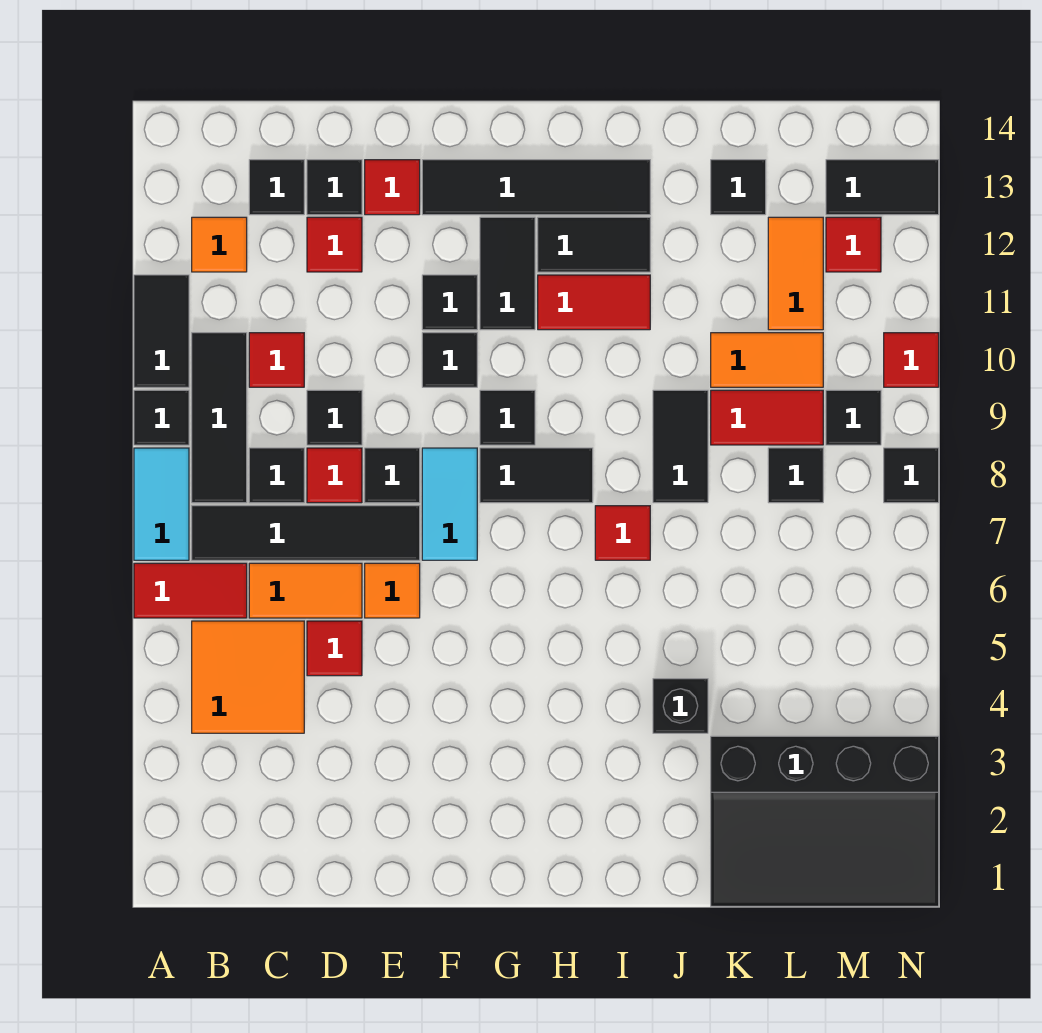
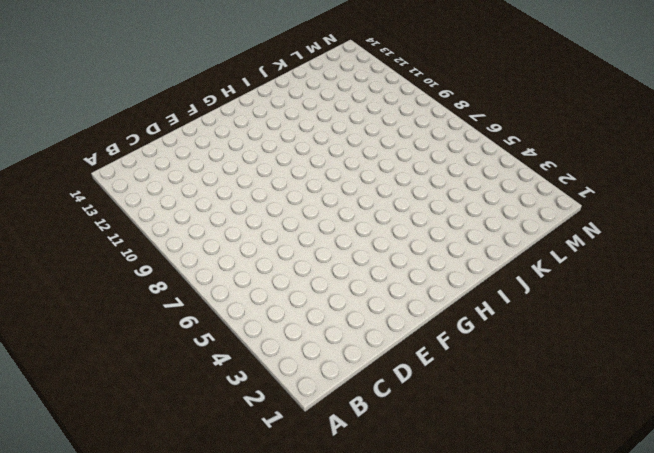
none -> red 1x2 tile [134,563,247,618]
none -> cyan 1x2 tile [134,448,189,560]
none -> black 1x1 tile [134,390,189,445]
none -> black 1x2 tile [134,275,189,387]

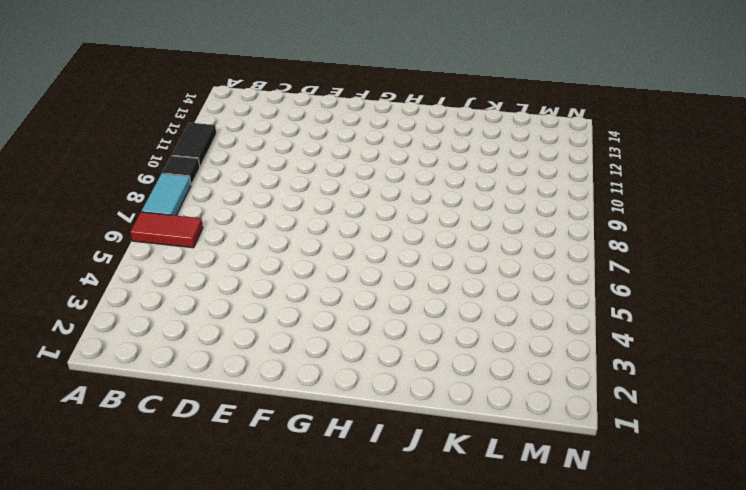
none -> orange 2x2 tile [192,621,304,733]
none -> black 1x4 tile [192,506,420,560]
none -> black 1x3 tile [192,333,247,503]
none -> orange 1x1 tile [192,217,247,272]

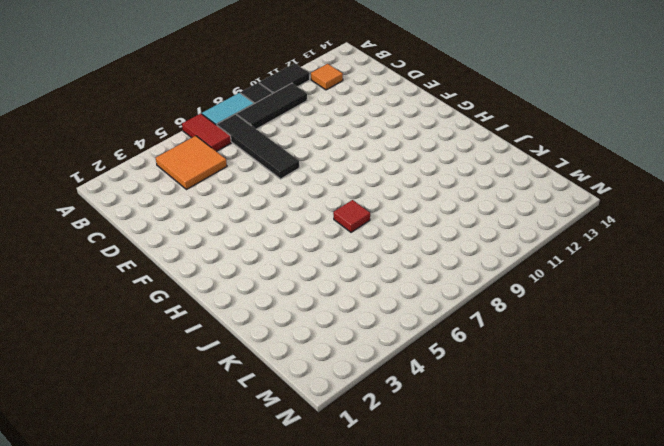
none -> orange 1x2 tile [249,563,362,618]
none -> black 1x1 tile [249,448,304,503]
none -> red 1x1 tile [249,333,304,387]
none -> black 1x1 tile [249,160,304,215]

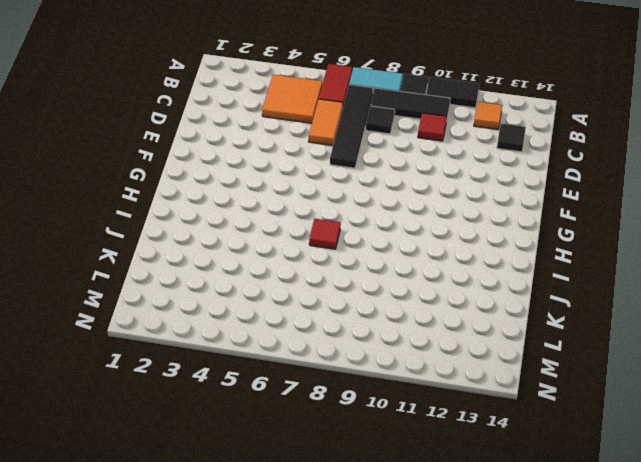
none -> red 1x1 tile [307,621,362,676]
none -> red 1x1 tile [307,448,362,503]
none -> black 1x1 tile [307,390,362,445]
none -> red 1x1 tile [307,217,362,272]

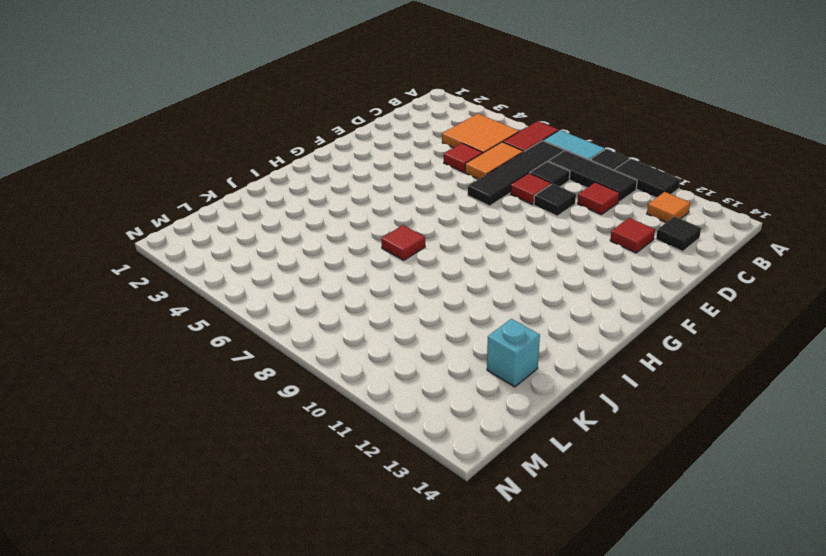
cyan 1x1 brick [487,319,540,387] -> black 1x1 tile [711,160,766,215]
none -> black 1x1 tile [307,160,362,215]
none -> orange 1x1 tile [365,563,420,618]
none -> black 1x1 tile [365,448,420,503]
none -> red 1x1 tile [365,160,420,215]

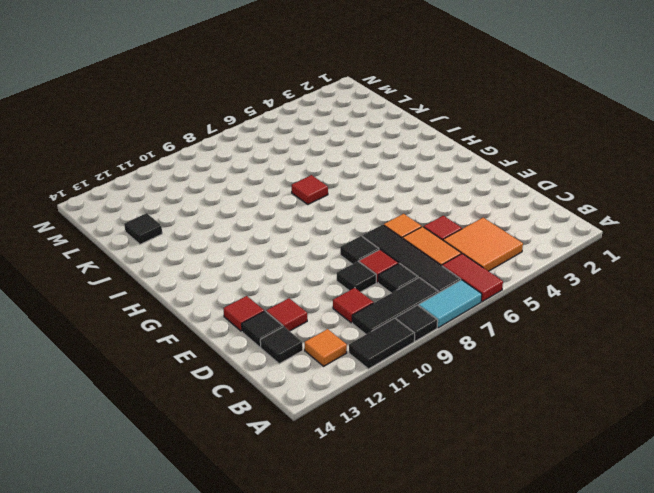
none -> cyan 1x2 tile [422,448,477,560]
none -> black 1x1 tile [422,333,477,387]
none -> black 1x1 tile [422,275,477,330]
none -> black 1x4 tile [422,160,650,215]

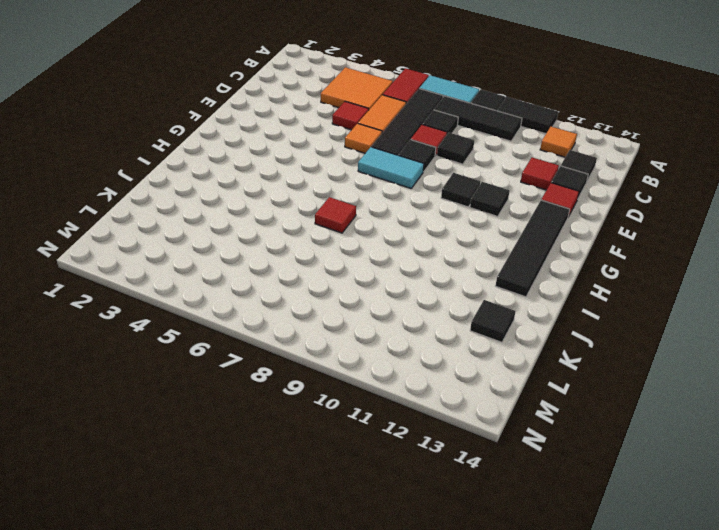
none -> red 1x1 tile [249,333,304,387]
none -> black 1x2 tile [480,448,593,503]
none -> black 1x1 tile [480,390,535,445]
none -> black 1x2 tile [480,217,535,330]

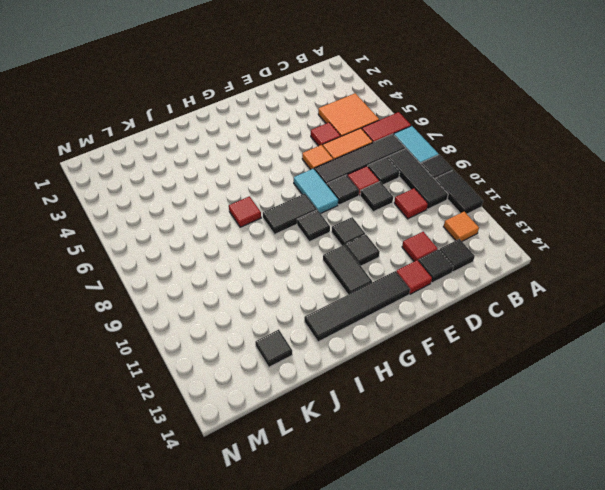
none -> red 1x2 tile [538,275,650,330]
none -> black 1x2 tile [538,217,650,272]
none -> black 1x1 brick [653,679,708,733]
none -> black 1x2 tile [653,390,708,503]

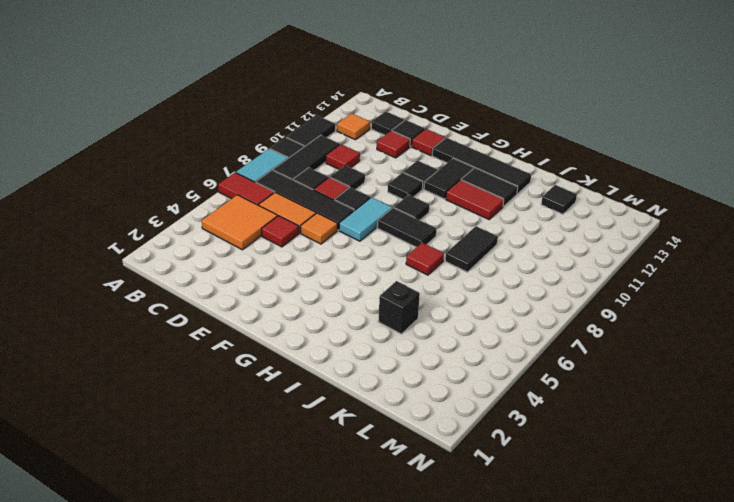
none -> black 3x4 slope [711,736,939,906]
none -> red 1x2 tile [711,390,823,445]
none -> orange 1x2 tile [711,333,823,387]
none -> black 1x1 tile [768,448,823,503]

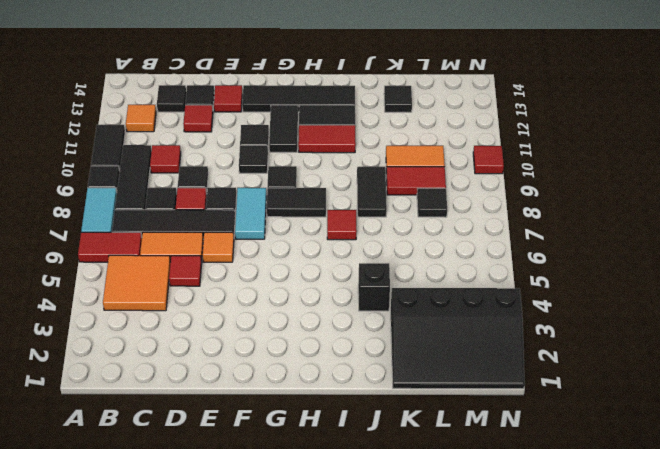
none -> orange 1x2 tile [768,217,823,330]
none -> black 1x1 tile [826,390,881,445]
none -> red 1x1 tile [826,217,881,272]
none -> black 1x2 tile [826,160,939,215]

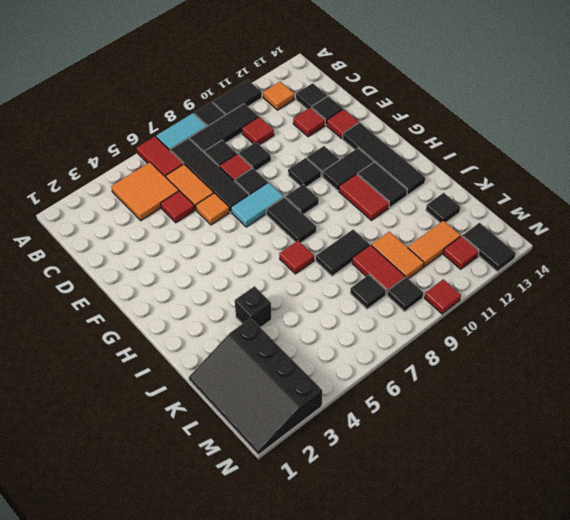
none -> black 1x1 tile [884,448,939,503]

